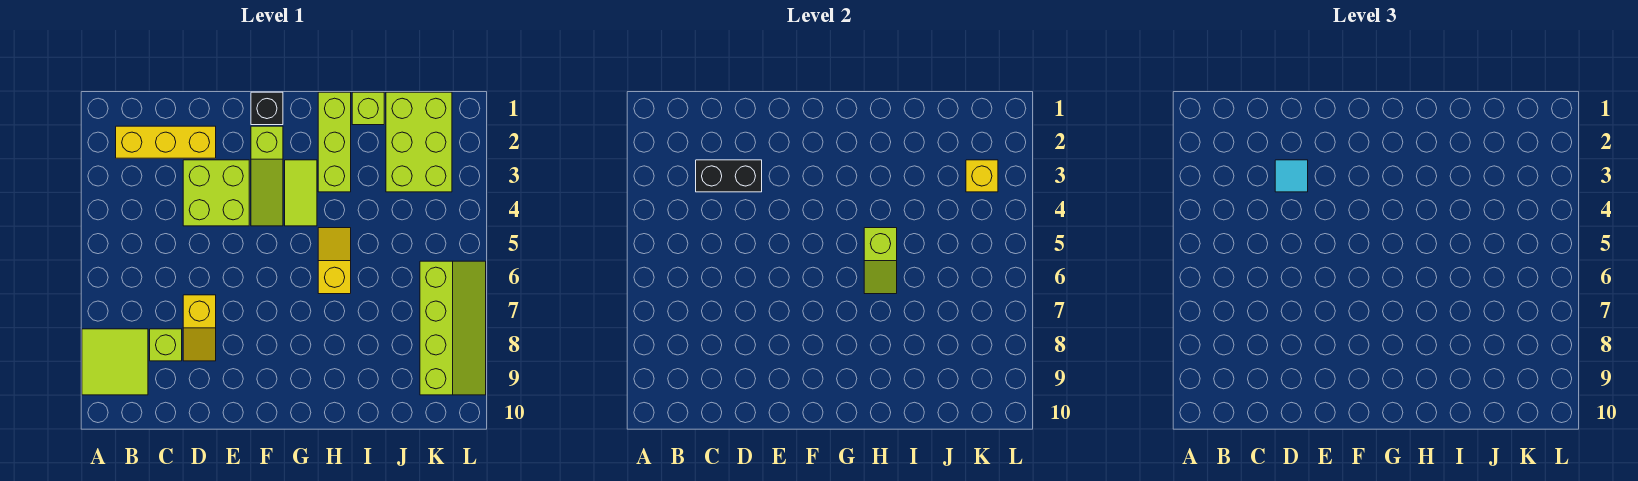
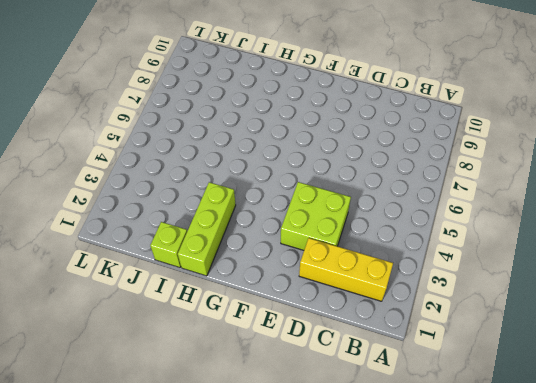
none -> lime 2x2 tile [82,329,148,395]
none -> lime 1x1 brick [150,329,182,361]
none -> yellow 1x2 slope [183,295,216,361]

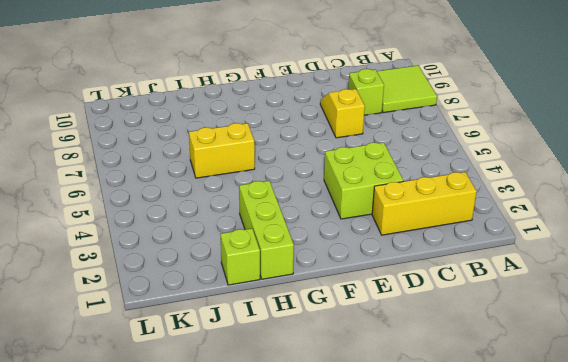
yellow 1x2 brick [189,123,255,178] -> yellow 1x2 slope [318,228,351,294]
none -> black 1x1 brick [251,92,283,125]
none -> lime 1x3 slope [251,126,283,226]
none -> lime 1x2 tile [285,160,317,226]

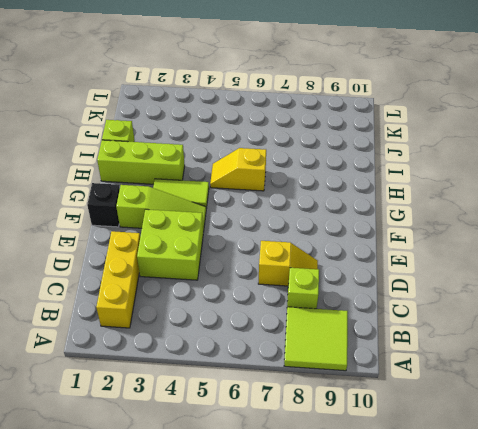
none -> lime 2x3 brick [386,92,452,192]
none -> lime 2x4 slope [420,261,486,395]
none -> black 1x2 brick [696,160,762,192]

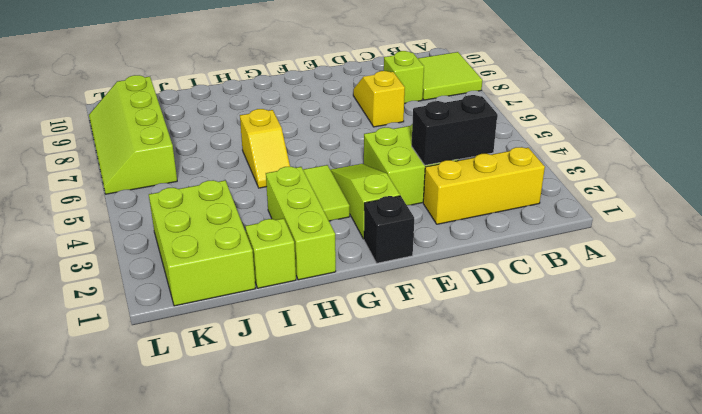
none -> lime 1x2 slope [864,228,897,294]
none -> yellow 1x1 brick [966,160,998,192]
none -> cyan 1x1 tile [1275,160,1308,192]

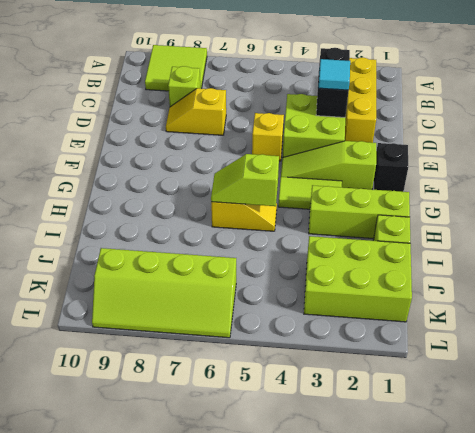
yellow 1x1 brick [252,113,284,161] -> yellow 1x1 brick moved to [966,160,998,192]

